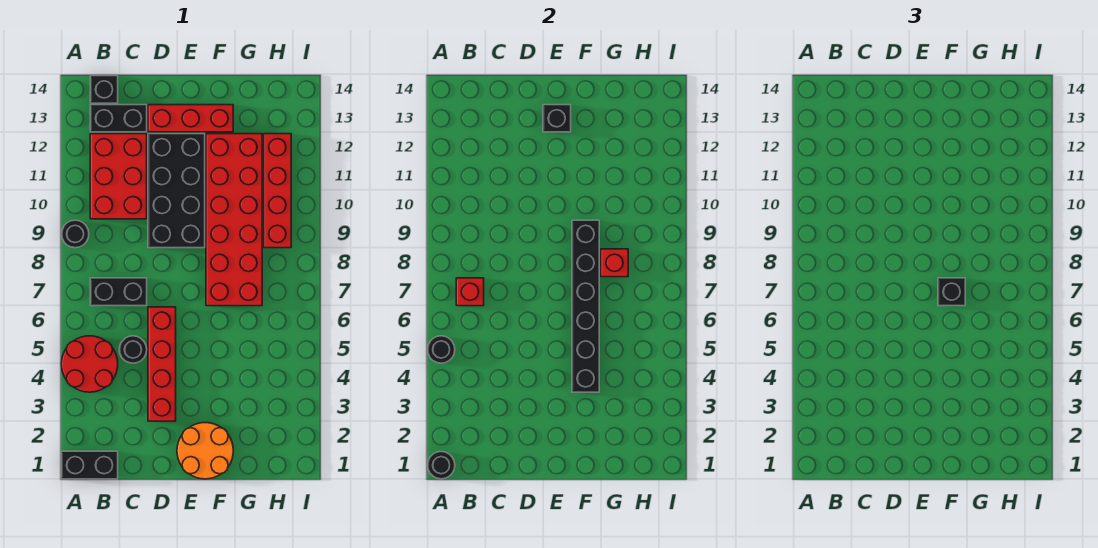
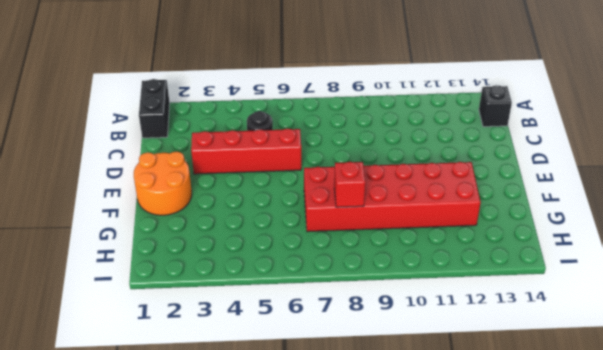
none -> red 2x2 round brick [61,336,118,392]
none -> black 1x1 round brick [61,220,89,248]
none -> black 1x2 brick [90,278,147,306]

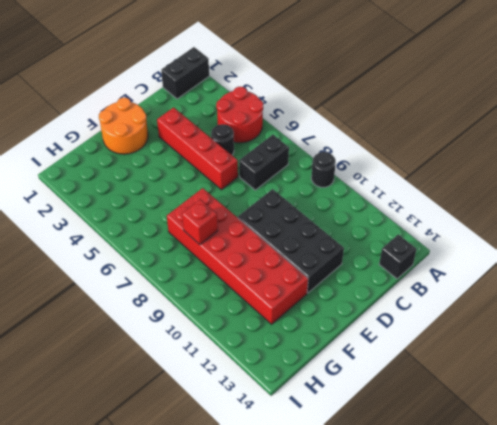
none -> red 2x3 brick [90,134,147,219]
none -> black 1x2 brick [90,105,147,132]
none -> red 1x3 brick [148,105,233,132]

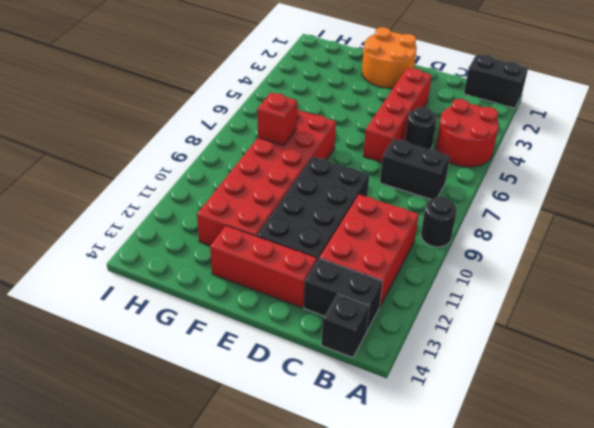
none -> red 1x4 brick [264,134,291,248]
none -> black 1x1 round brick [427,452,455,479]
none -> black 1x1 round brick [427,336,455,363]

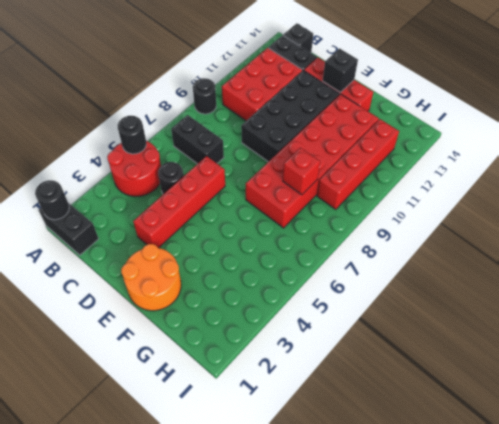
none -> red 1x1 brick [456,278,484,306]
none -> black 1x6 brick [572,220,599,392]
none -> black 1x1 brick [938,278,965,306]

